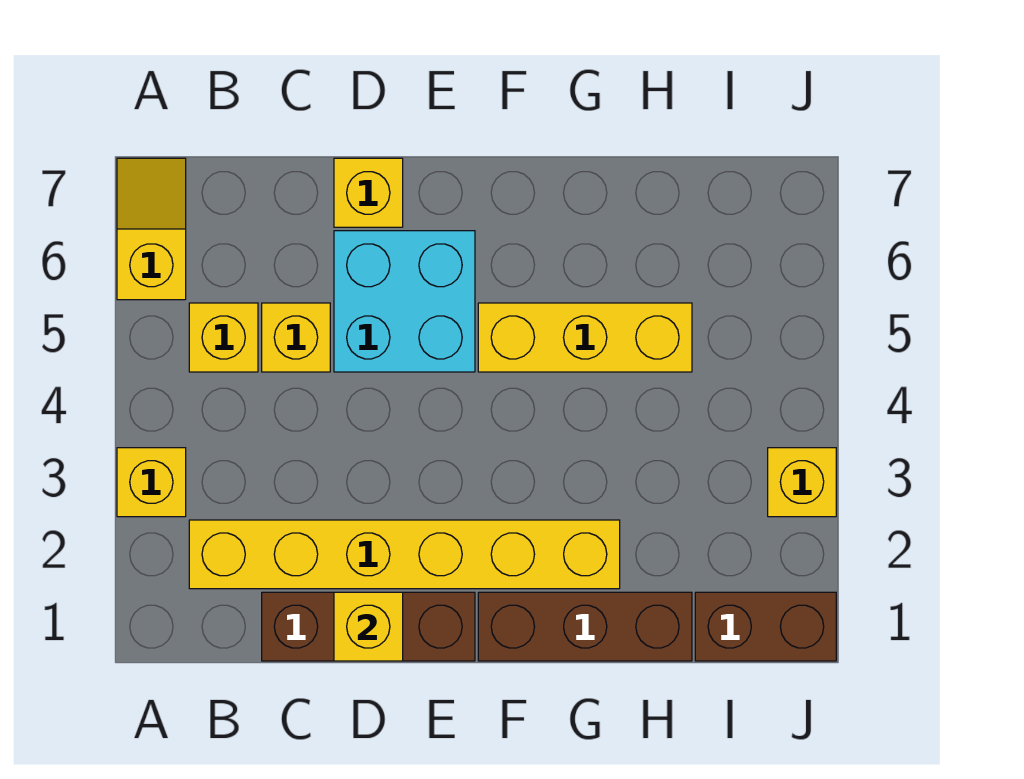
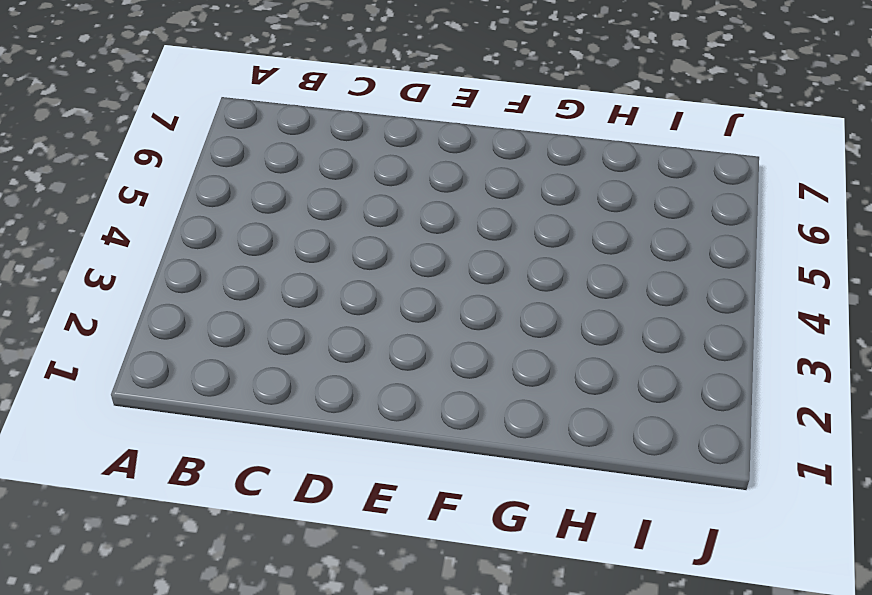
none -> yellow 1x1 brick [117,448,186,517]
none -> yellow 1x2 slope [117,158,186,300]
none -> yellow 1x6 brick [189,520,620,589]

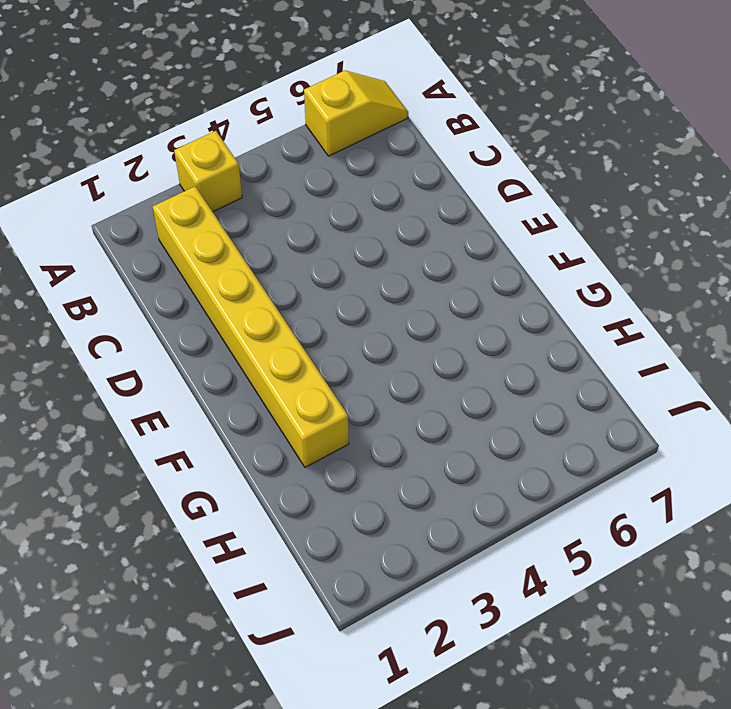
none -> yellow 1x1 brick [189,303,258,372]
none -> brown 1x3 brick [262,592,475,661]
none -> yellow 1x1 brick [262,303,330,372]

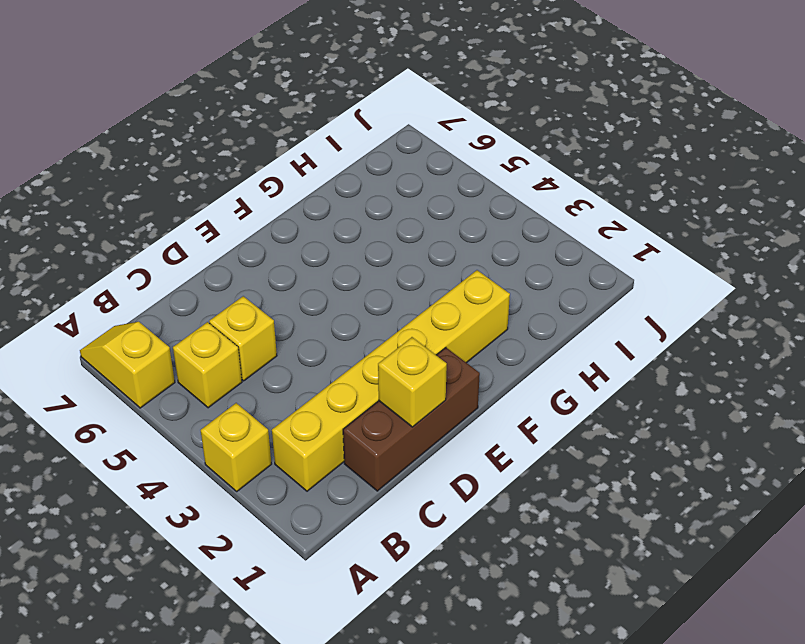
none -> cyan 2x2 brick [334,231,475,372]
none -> yellow 1x1 brick [334,158,403,227]
none -> brown 1x3 brick [478,592,692,661]

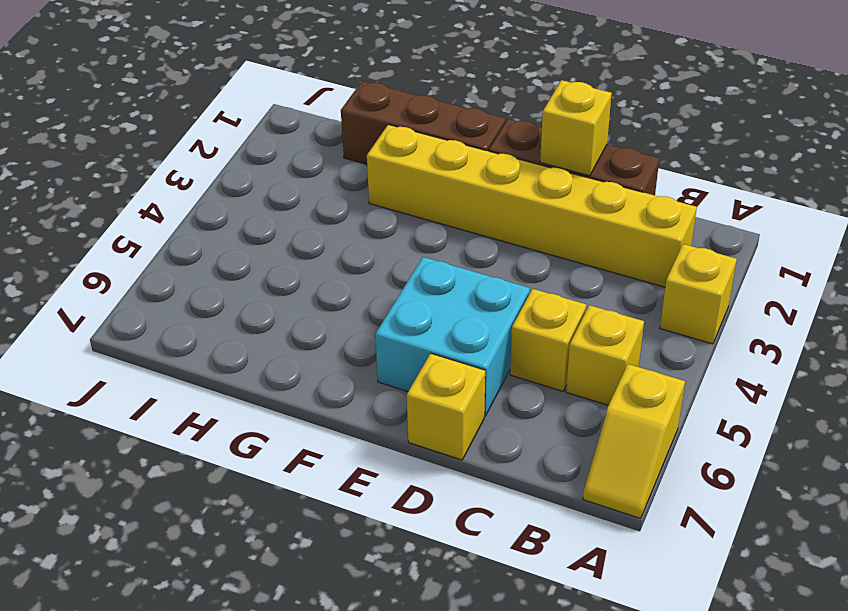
none -> yellow 1x3 brick [478,303,692,372]
none -> brown 1x2 brick [695,592,836,661]
none -> yellow 1x1 brick [768,448,836,517]

